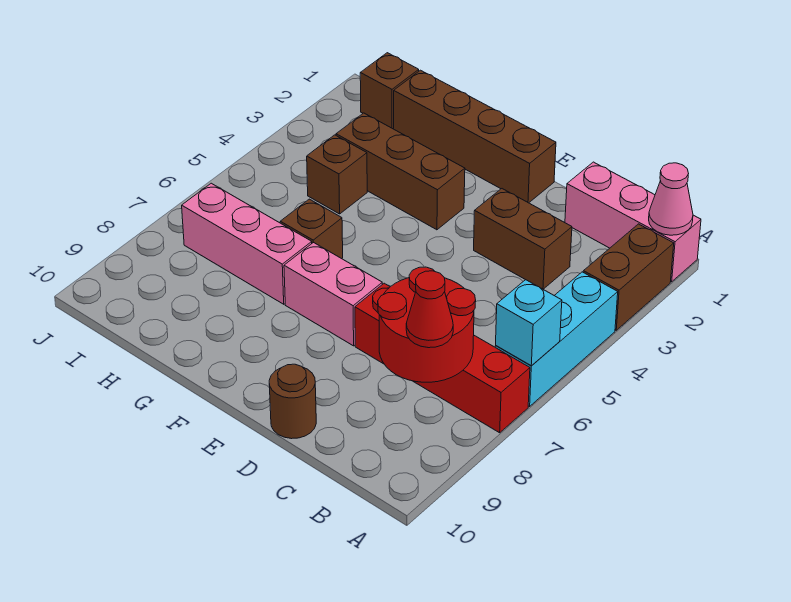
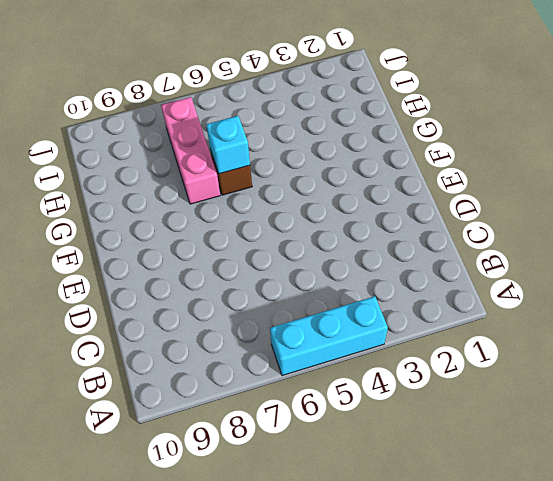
cyan 1x1 brick [206,116,250,174] -> cyan 1x1 brick moved to [496,280,562,366]
none -> pink 1x3 brick [565,162,701,282]
none -> brown 1x2 brick [583,224,674,330]
none -> red 1x4 brick [355,283,530,433]

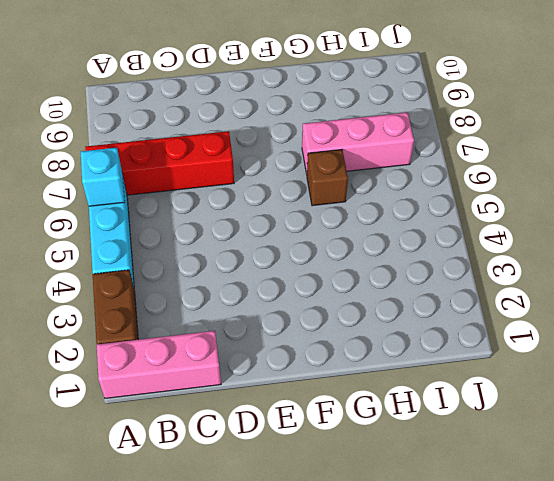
none -> brown 1x2 brick [474,189,572,289]
none -> brown 1x1 round brick [269,364,316,439]
none -> brown 1x4 brick [394,70,556,203]

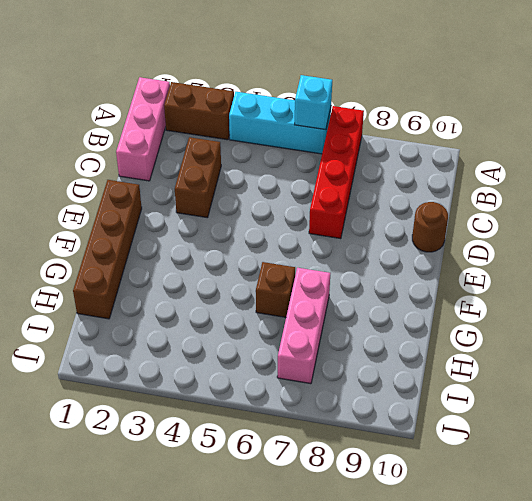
none -> pink 1x2 brick [284,242,382,346]
none -> brown 1x3 brick [336,113,465,230]
none -> brown 1x1 brick [307,135,367,214]

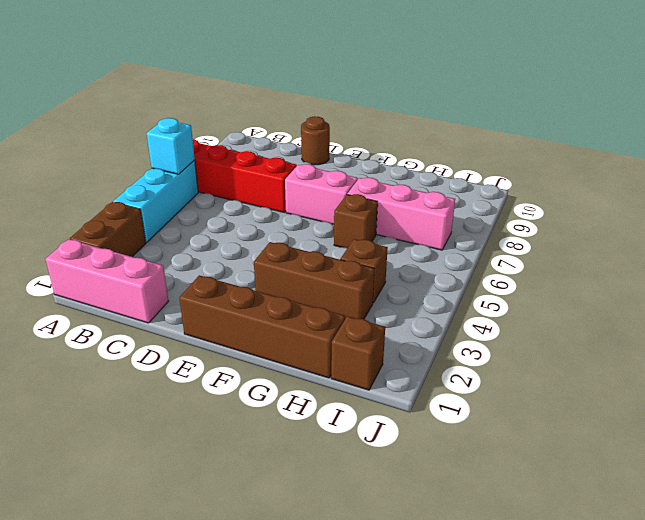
none -> brown 1x2 brick [474,189,572,289]
none -> pink 1x1 cone [649,163,693,235]
none -> red 2x2 round brick [378,267,476,382]

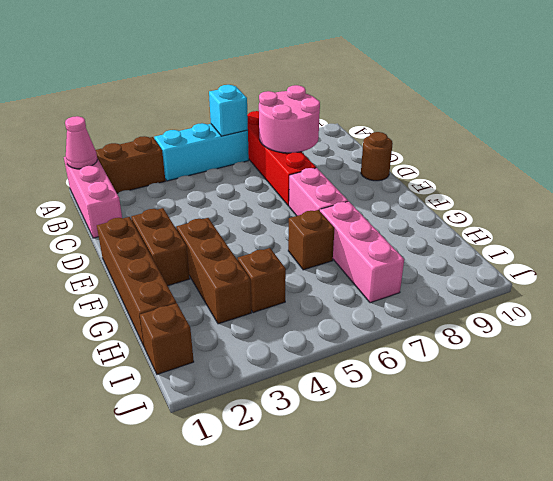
pink 2x2 round brick [259,85,320,153] -> red 2x2 round brick [378,267,476,382]
brown 1x2 brick [131,208,190,286] -> brown 1x2 brick moved to [474,189,572,289]
none -> red 1x1 cone [406,271,453,348]

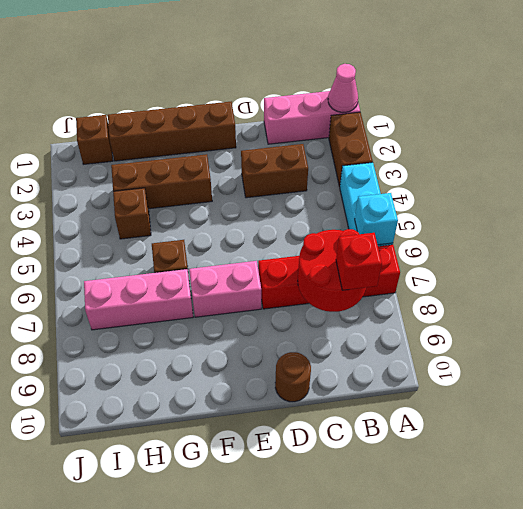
red 1x1 brick [336,233,382,290] -> red 1x1 cone [406,271,453,348]

